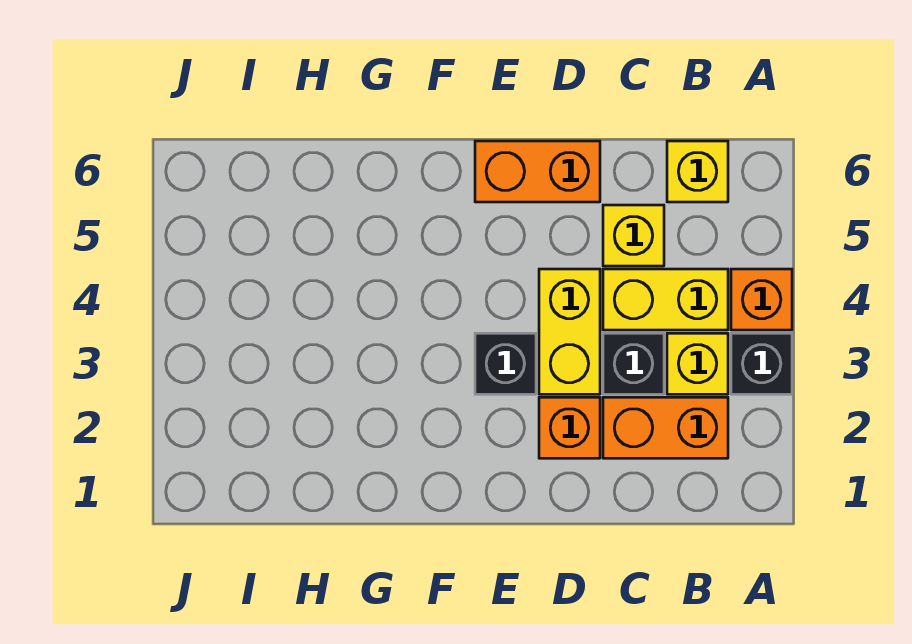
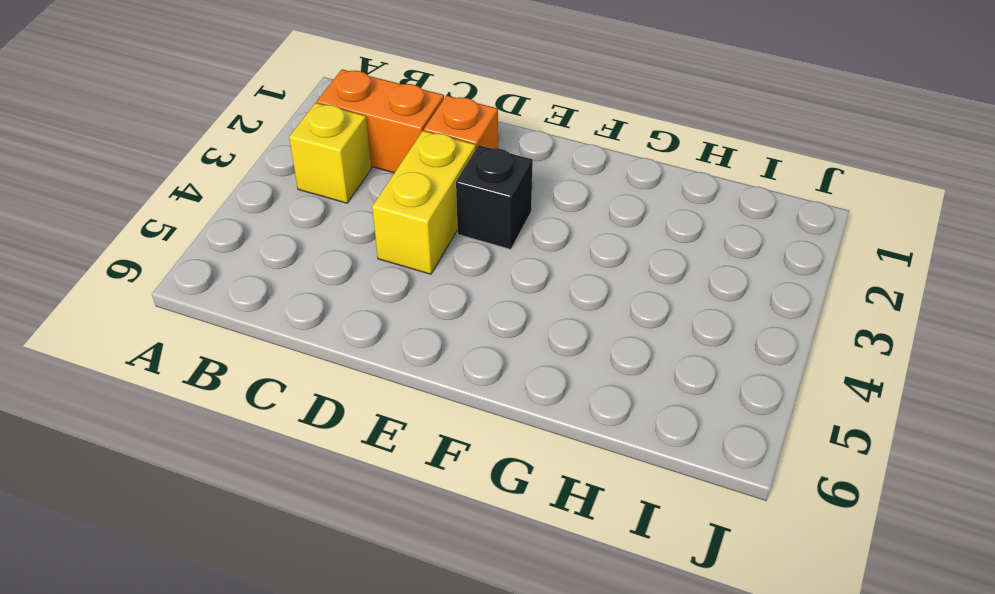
none -> black 1x1 brick [731,333,792,394]
none -> orange 1x1 brick [731,269,792,330]
none -> yellow 1x2 brick [603,269,728,330]

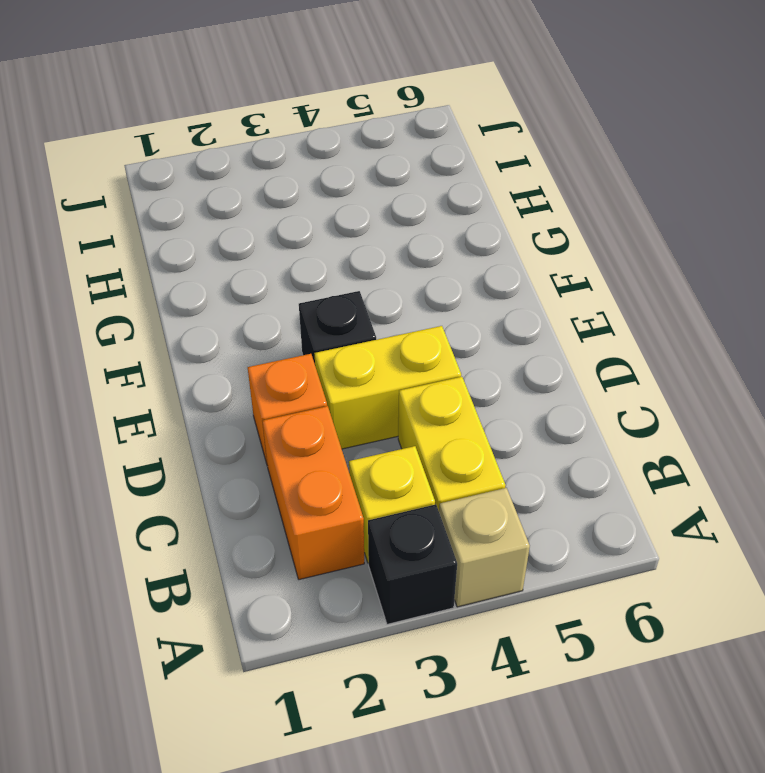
tan 1x1 brick [439,488,530,607] -> orange 1x1 brick [731,269,792,330]
none -> yellow 1x1 brick [667,141,728,202]
none -> black 1x1 brick [603,333,664,394]
none -> yellow 1x1 brick [603,205,664,266]

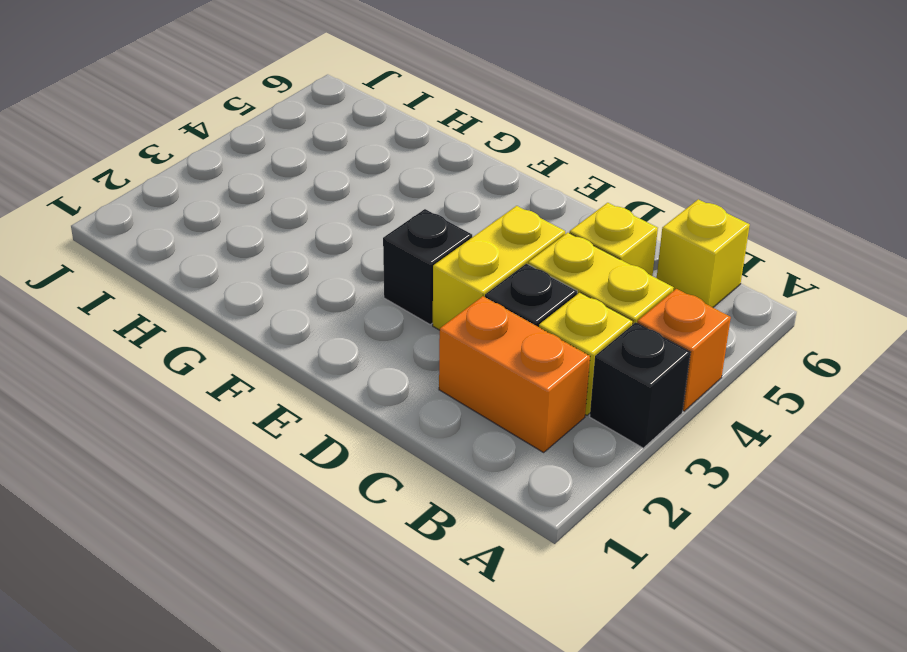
none -> orange 1x1 brick [539,397,600,458]
none -> orange 1x2 brick [475,141,600,202]

